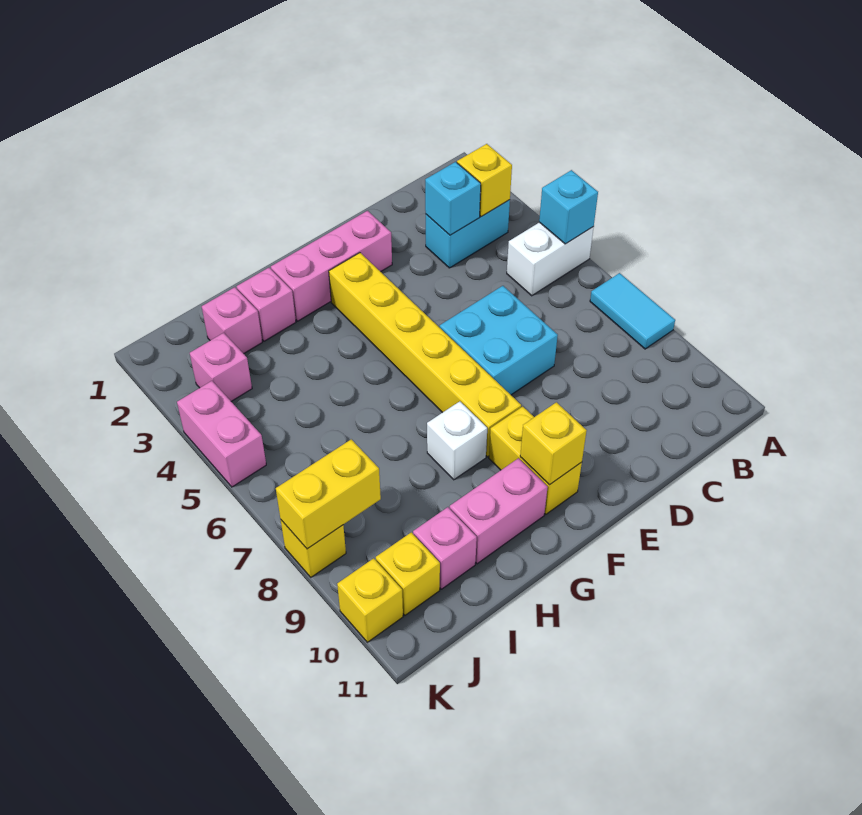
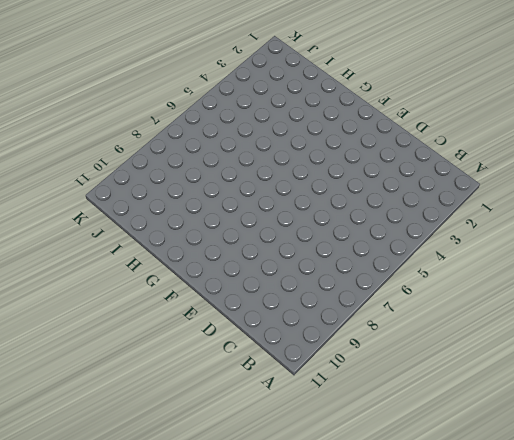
none -> white 1x2 brick [507,222,594,296]
none -> cyan 1x2 tile [590,273,675,349]
none -> cyan 1x2 brick [426,200,510,268]

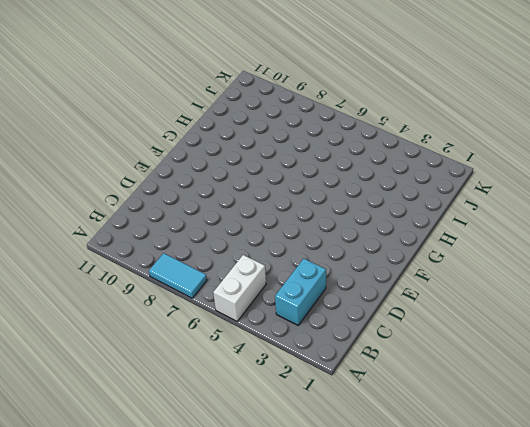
none -> cyan 2x2 brick [440,286,558,395]
none -> pink 1x3 brick [271,211,392,321]
none -> yellow 1x6 brick [329,253,521,457]

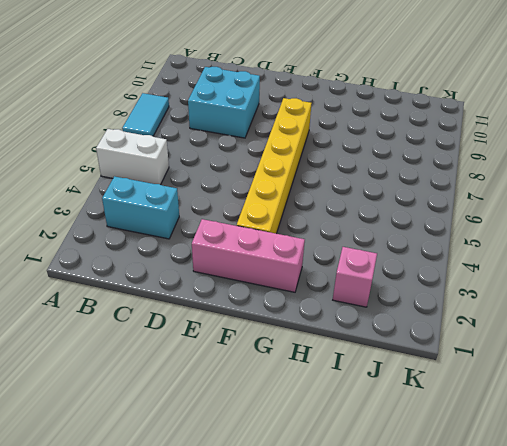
cyan 2x2 brick [188,67,260,138] -> cyan 2x2 brick moved to [440,286,558,395]
none -> yellow 1x2 brick [489,407,582,514]
none -> white 1x1 brick [427,401,487,480]
none -> pink 1x2 brick [450,458,548,564]

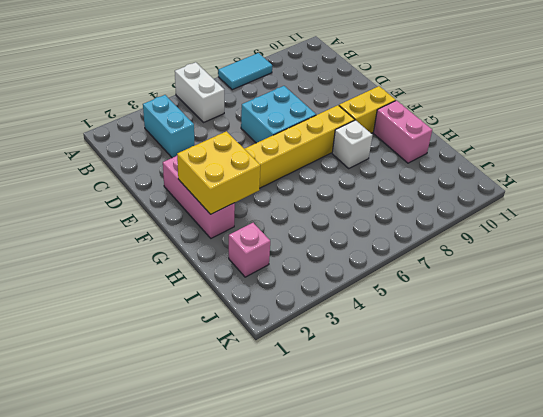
yellow 2x2 brick [177,131,260,214] -> none
none -> pink 1x1 brick [237,268,296,341]
none -> pink 1x1 brick [413,507,477,589]
none -> pink 1x1 brick [190,333,252,401]

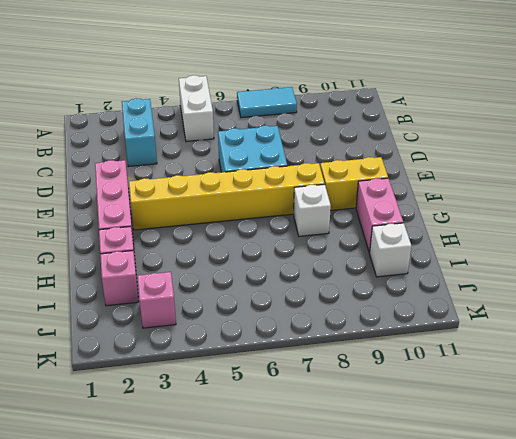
white 1x1 brick [370,223,411,277] -> pink 1x1 brick [413,507,477,589]
none -> yellow 1x1 brick [376,532,440,615]
none -> pink 1x2 brick [177,381,266,487]
none -> yellow 1x1 brick [281,520,346,577]

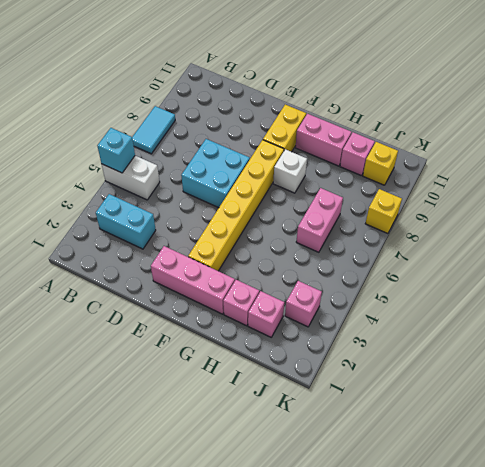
pink 1x2 brick [296,188,343,252] -> pink 1x2 brick moved to [177,381,266,487]
none -> yellow 1x1 brick [337,558,403,642]
none -> yellow 1x1 brick [457,144,512,217]
none -> cyan 1x1 brick [425,162,481,235]

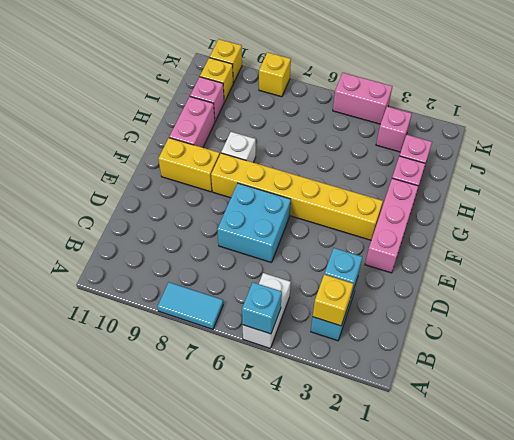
none -> yellow 1x1 brick [520,402,587,485]
none -> yellow 1x2 brick [276,439,381,549]

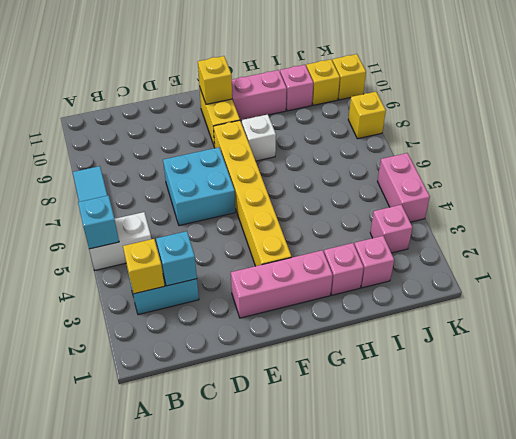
none -> yellow 1x2 brick [276,439,381,549]

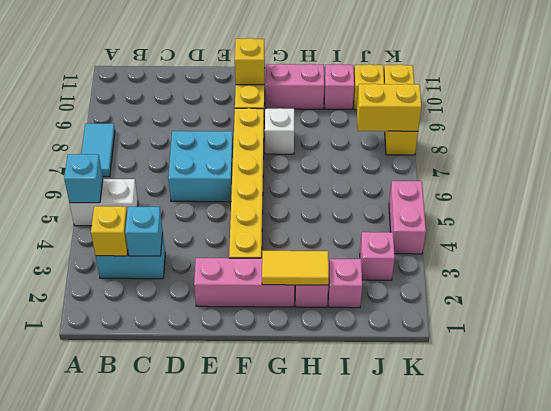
yellow 1x2 tile [262,251,329,285] -> none

